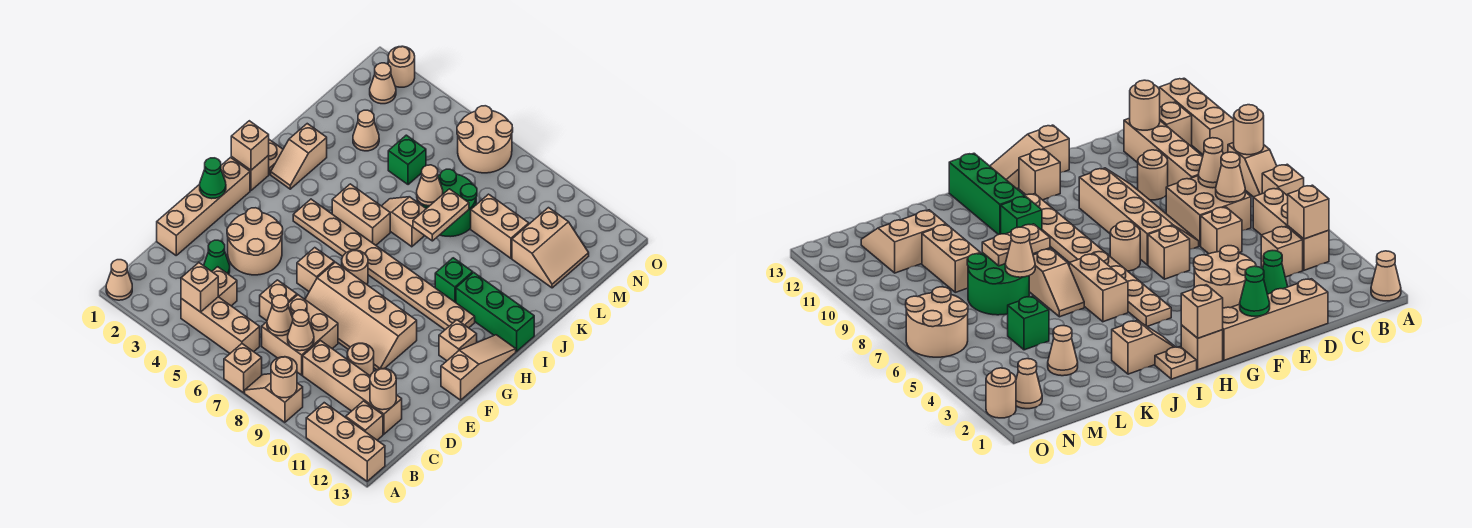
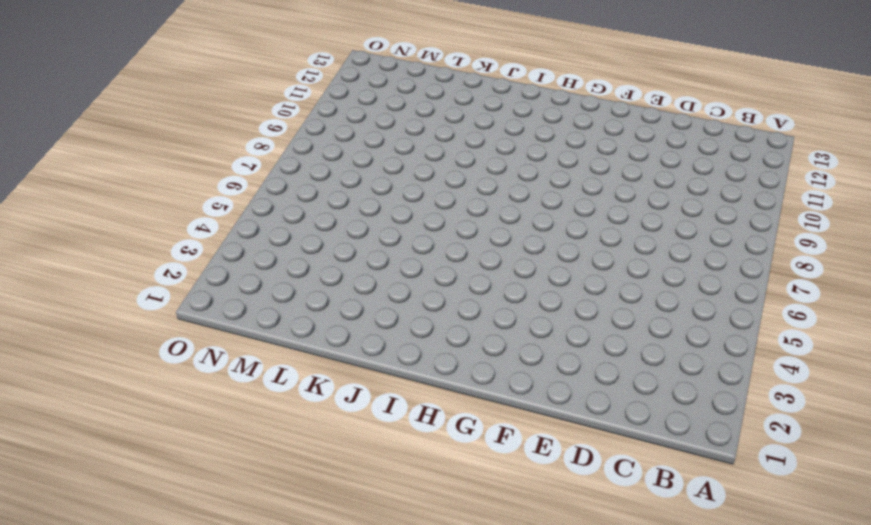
none -> tan 1x1 cone [106,260,132,300]
none -> tan 1x1 brick [224,344,262,393]
none -> tan 1x2 slope [245,374,303,422]
none -> tan 1x3 brick [306,403,385,481]

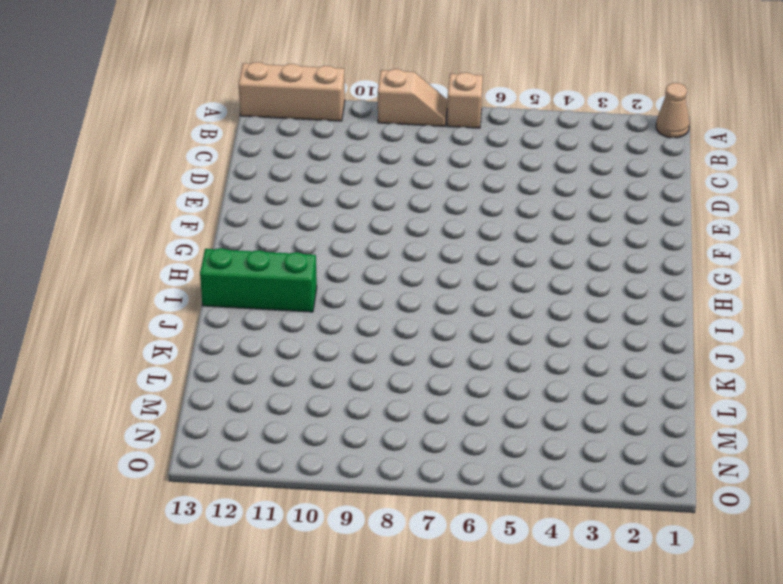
none -> tan 1x3 brick [181,297,260,353]
none -> tan 1x1 brick [346,401,383,440]
none -> tan 1x1 brick [212,267,237,306]
none -> tan 2x2 brick [262,295,338,375]

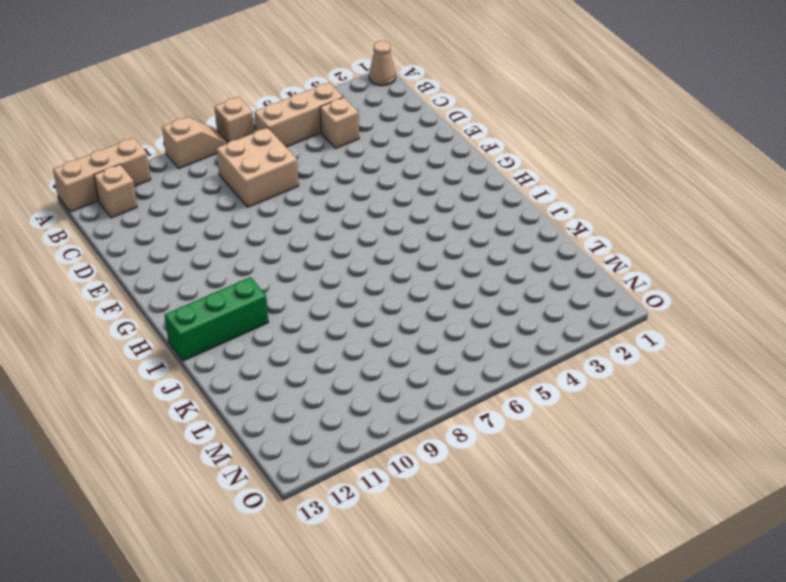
none -> tan 1x4 brick [303,341,402,434]
none -> tan 1x4 brick [157,158,250,255]
none -> green 1x1 cone [204,240,230,274]
none -> tan 1x1 brick [260,280,297,321]

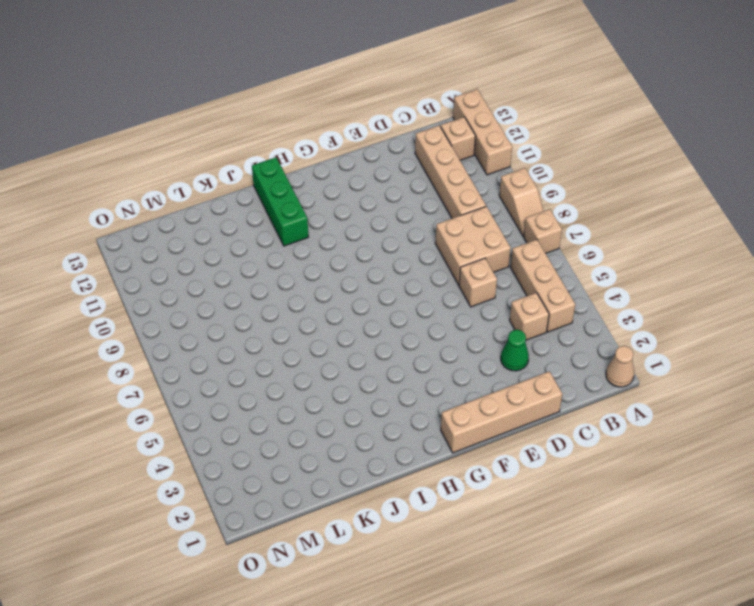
none -> tan 1x1 round brick [347,343,374,376]
none -> tan 2x2 round brick [227,208,283,275]
none -> tan 2x4 slope [305,262,417,370]
none -> tan 1x1 brick [297,248,334,291]

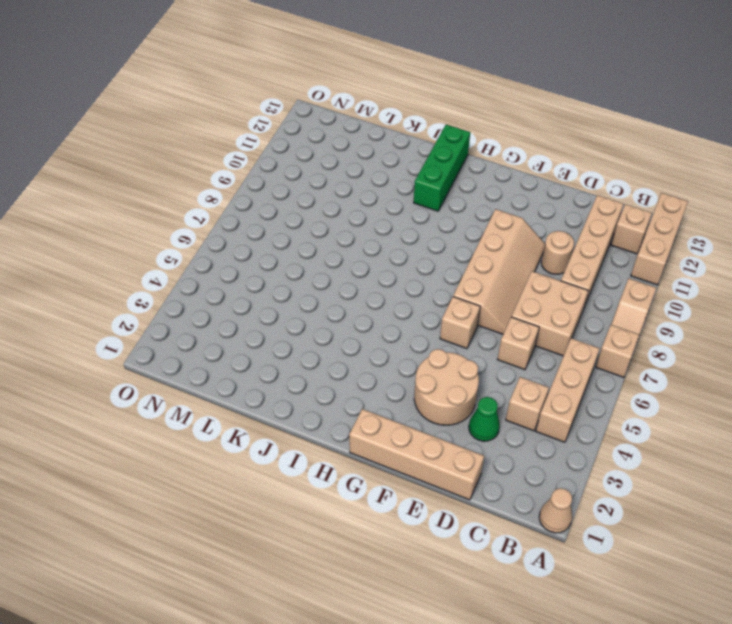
none -> tan 1x3 slope [441,335,516,400]
none -> tan 1x1 round brick [342,250,368,284]
none -> tan 1x1 brick [439,320,477,361]
none -> tan 1x1 brick [231,155,269,190]

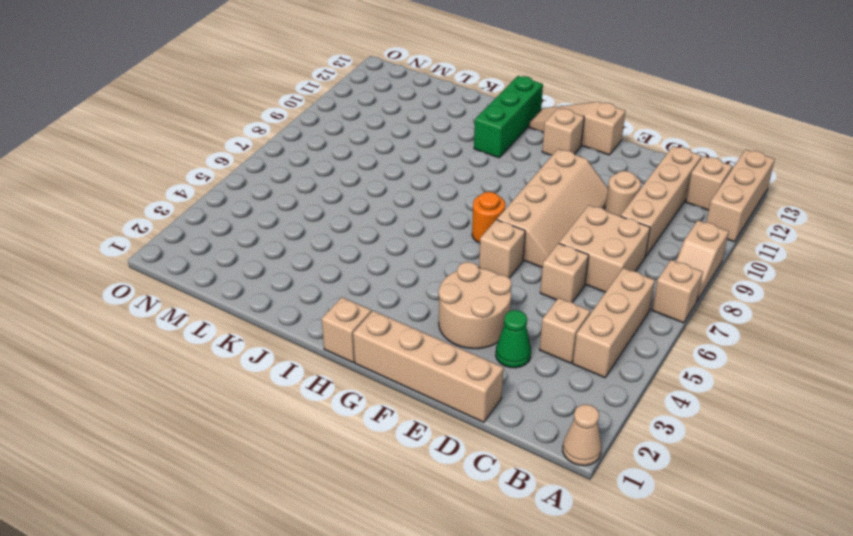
orange 1x1 round brick [472,192,505,243] -> tan 1x1 round brick [342,250,368,284]
none -> tan 1x8 plate [293,199,475,330]
none -> tan 1x1 plate [269,140,283,174]
none -> tan 1x2 slope [271,124,327,189]
none -> tan 1x2 brick [332,184,390,245]

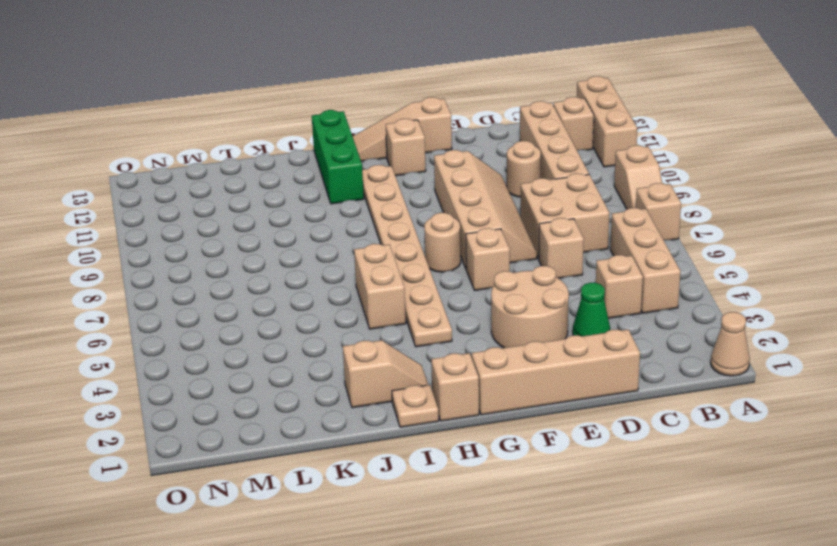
none -> green 1x1 brick [435,258,473,303]
none -> tan 1x2 slope [382,197,426,247]
none -> green 2x2 round brick [422,169,477,237]
none -> tan 1x1 cone [353,110,379,151]

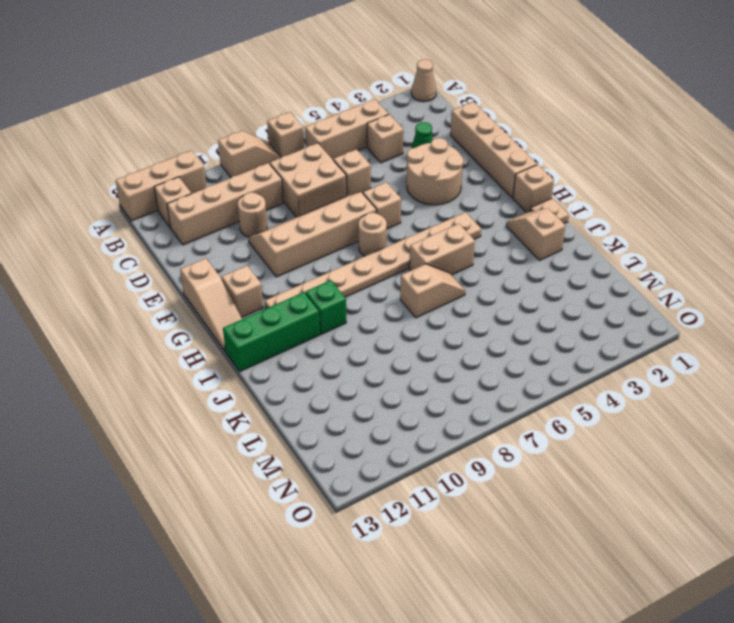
none -> green 2x2 round brick [422,169,477,237]
none -> tan 1x1 cone [353,110,379,151]
none -> green 1x1 brick [388,135,426,185]
none -> tan 1x2 brick [471,194,529,258]

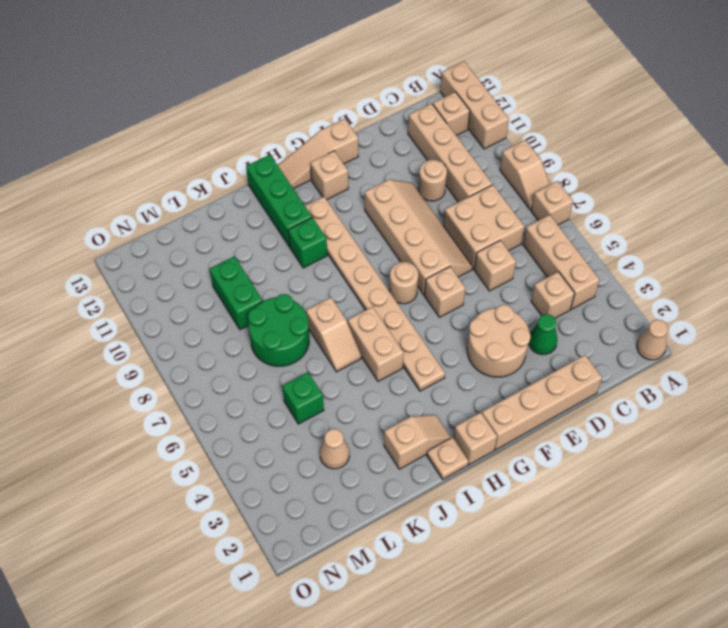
green 1x2 brick [210,256,263,330] -> tan 1x2 brick [471,194,529,258]
none -> tan 2x2 slope [512,208,589,288]
none -> tan 1x1 cone [370,63,396,104]
none -> tan 2x2 round brick [457,106,513,173]
none -> tan 1x1 round brick [388,46,415,87]

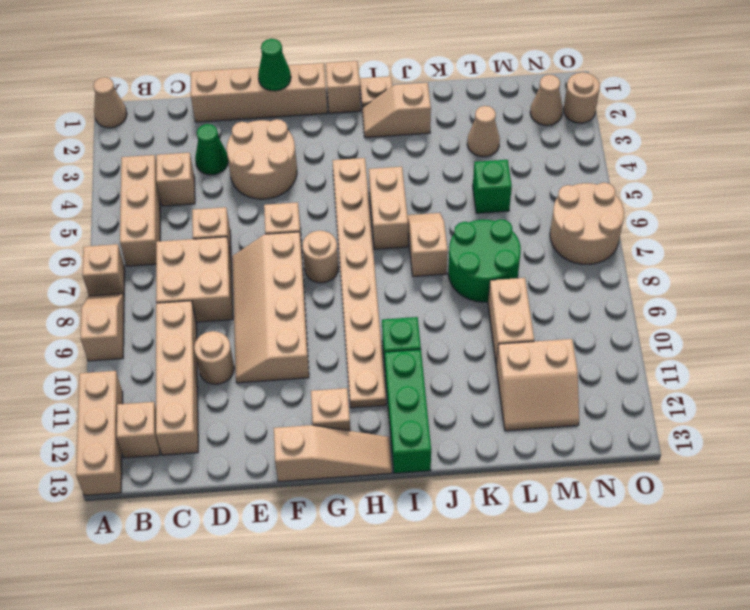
none -> tan 1x1 round brick [271,357,297,398]
none -> tan 1x1 brick [181,263,218,312]
none -> tan 1x1 cone [267,295,293,336]
none -> tan 1x1 cone [288,310,314,351]

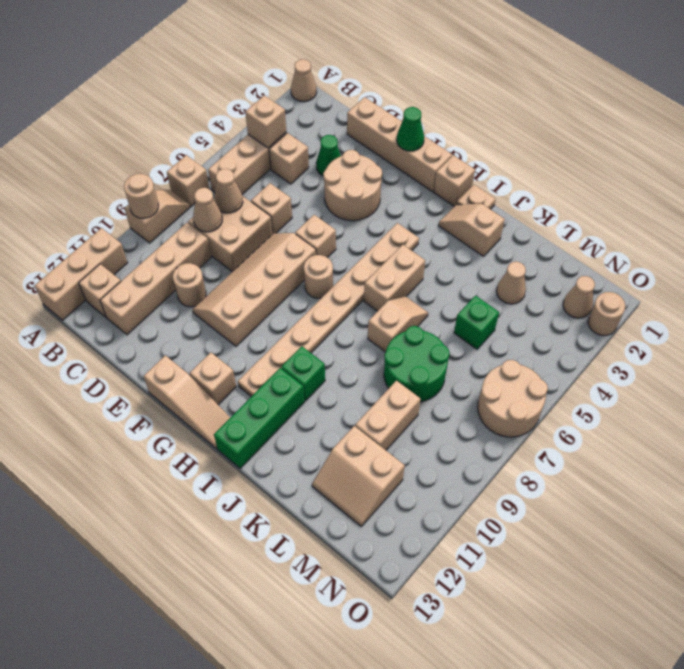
none -> tan 1x1 round brick [370,369,396,410]
none -> tan 1x1 brick [231,121,269,170]
none -> tan 1x2 plate [413,189,469,241]
none -> tan 1x1 cone [417,165,443,206]

